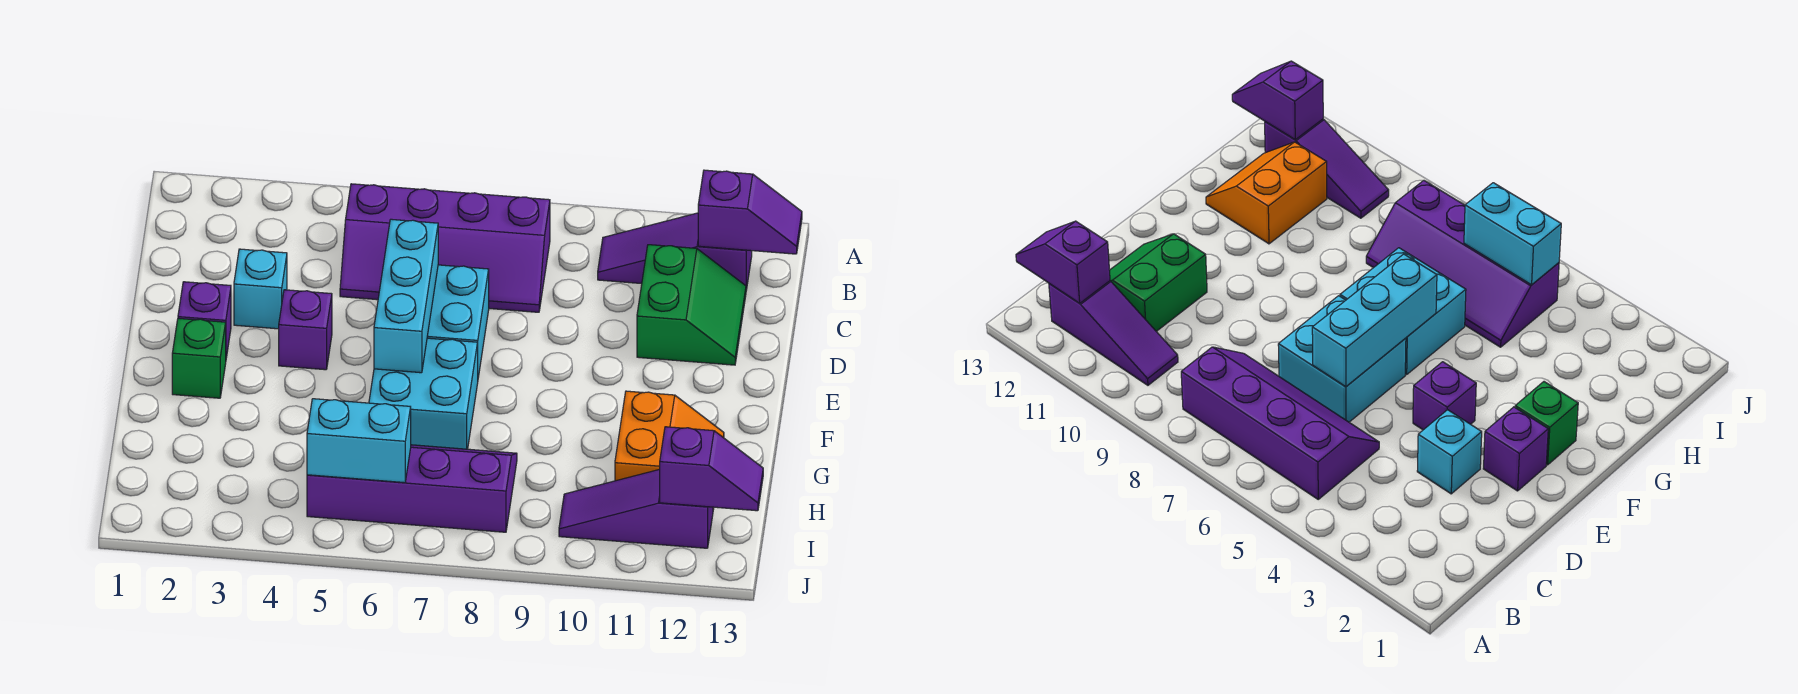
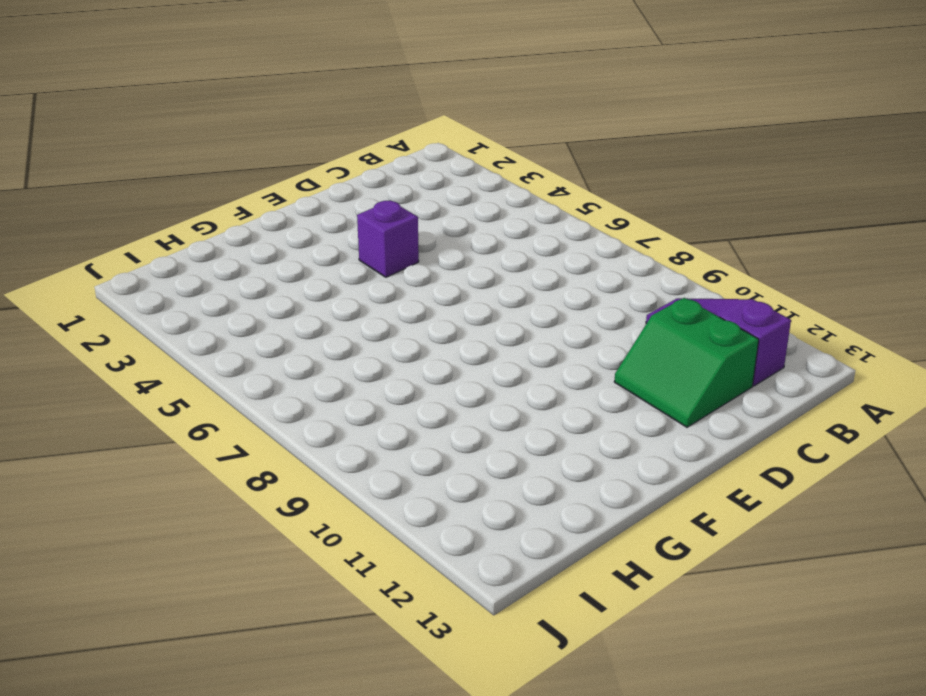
green 2x2 slope [614,298,759,427] -> green 2x2 slope turned to [637,245,746,365]
none -> purple 2x4 slope [340,184,550,312]
none -> cyan 1x1 brick [234,249,287,329]
none -> cyan 2x2 brick [427,265,489,377]

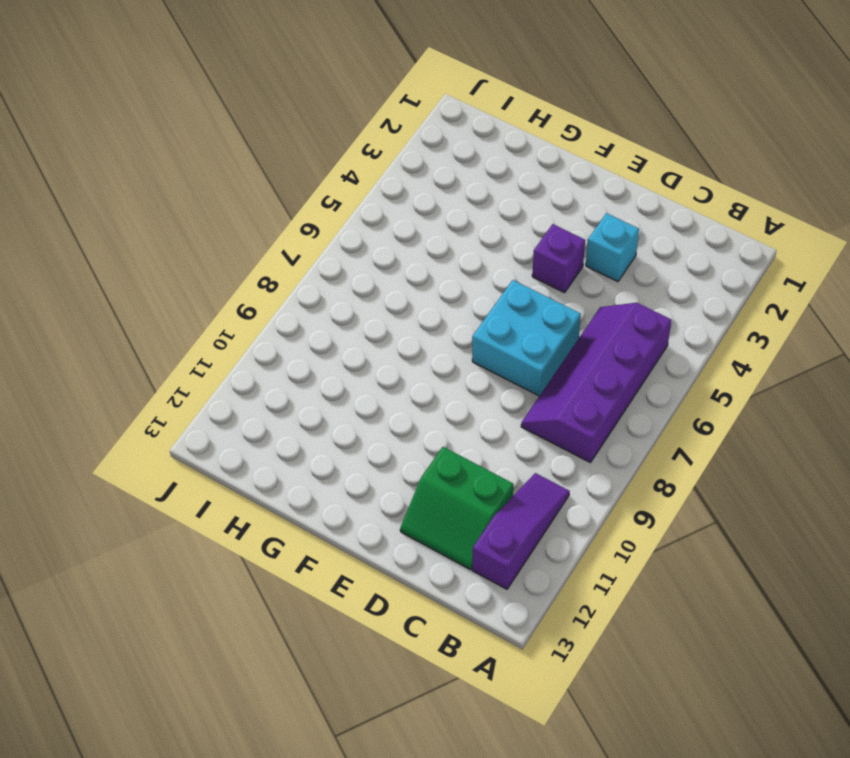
none -> purple 1x1 brick [178,282,231,358]
none -> green 1x1 brick [172,318,226,398]
none -> cyan 2x2 brick [369,338,478,449]

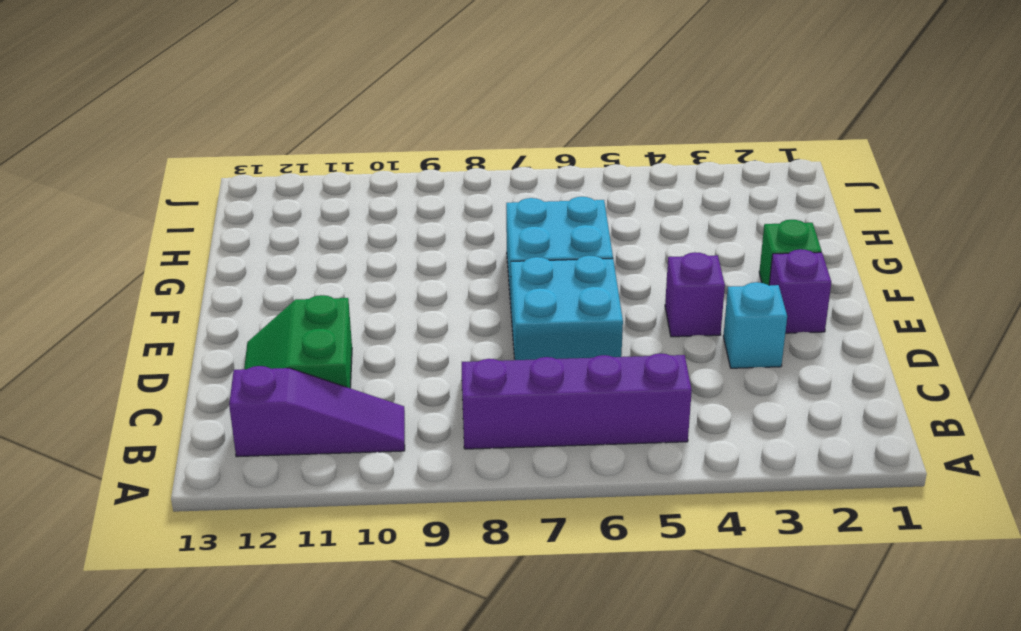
none -> orange 2x2 slope [615,391,724,509]
none -> purple 2x4 slope [307,445,517,532]
none -> purple 1x3 slope [559,469,713,548]

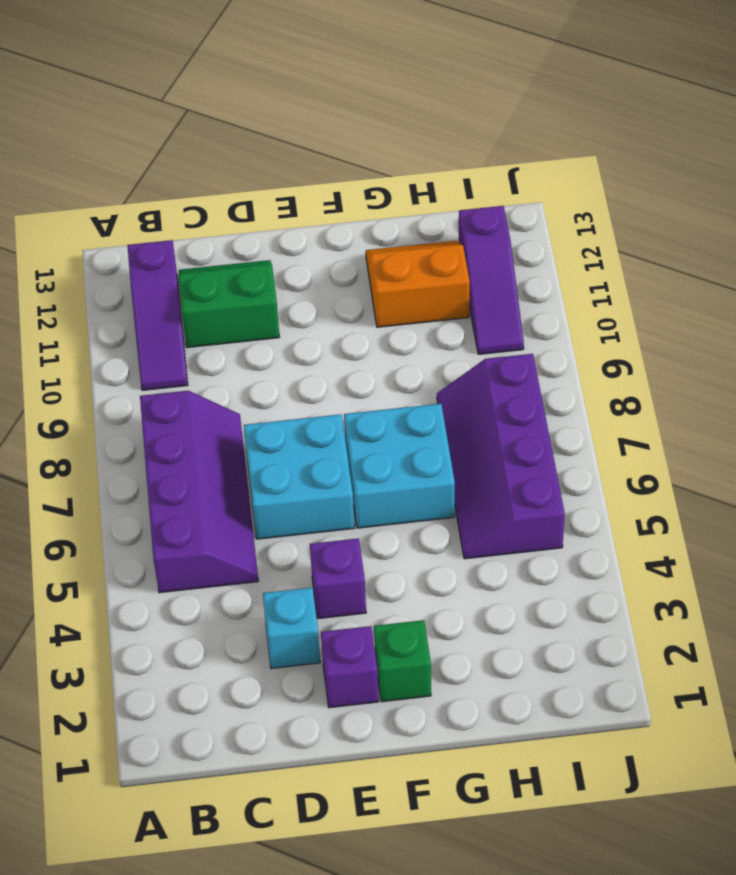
none -> purple 1x2 slope [698,170,802,254]
none -> cyan 1x3 brick [374,219,438,373]
none -> cyan 1x2 brick [307,399,411,483]

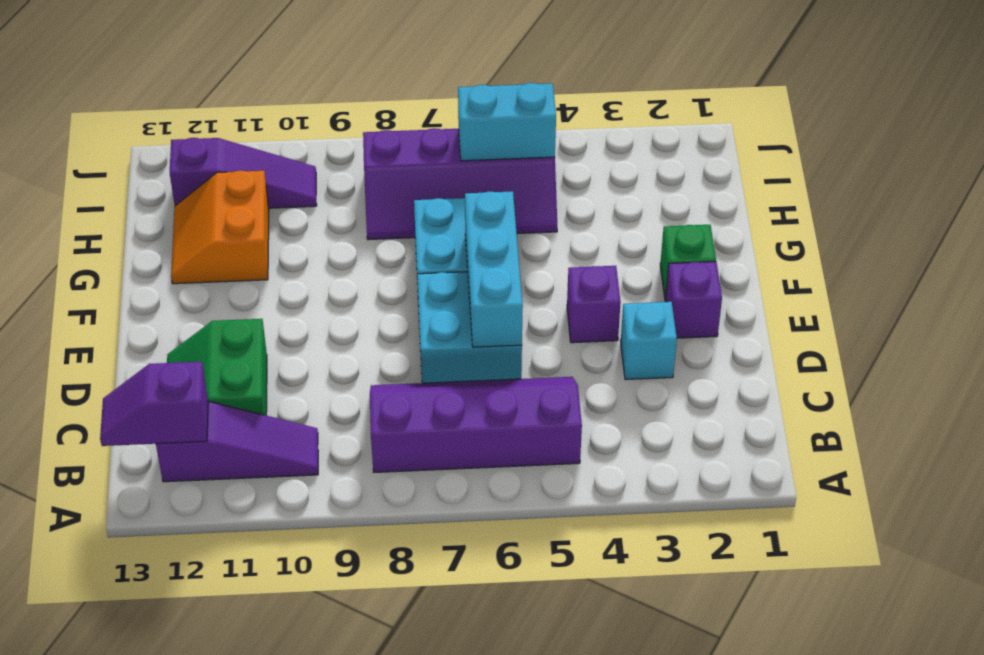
none -> purple 1x2 slope [660,427,763,511]

